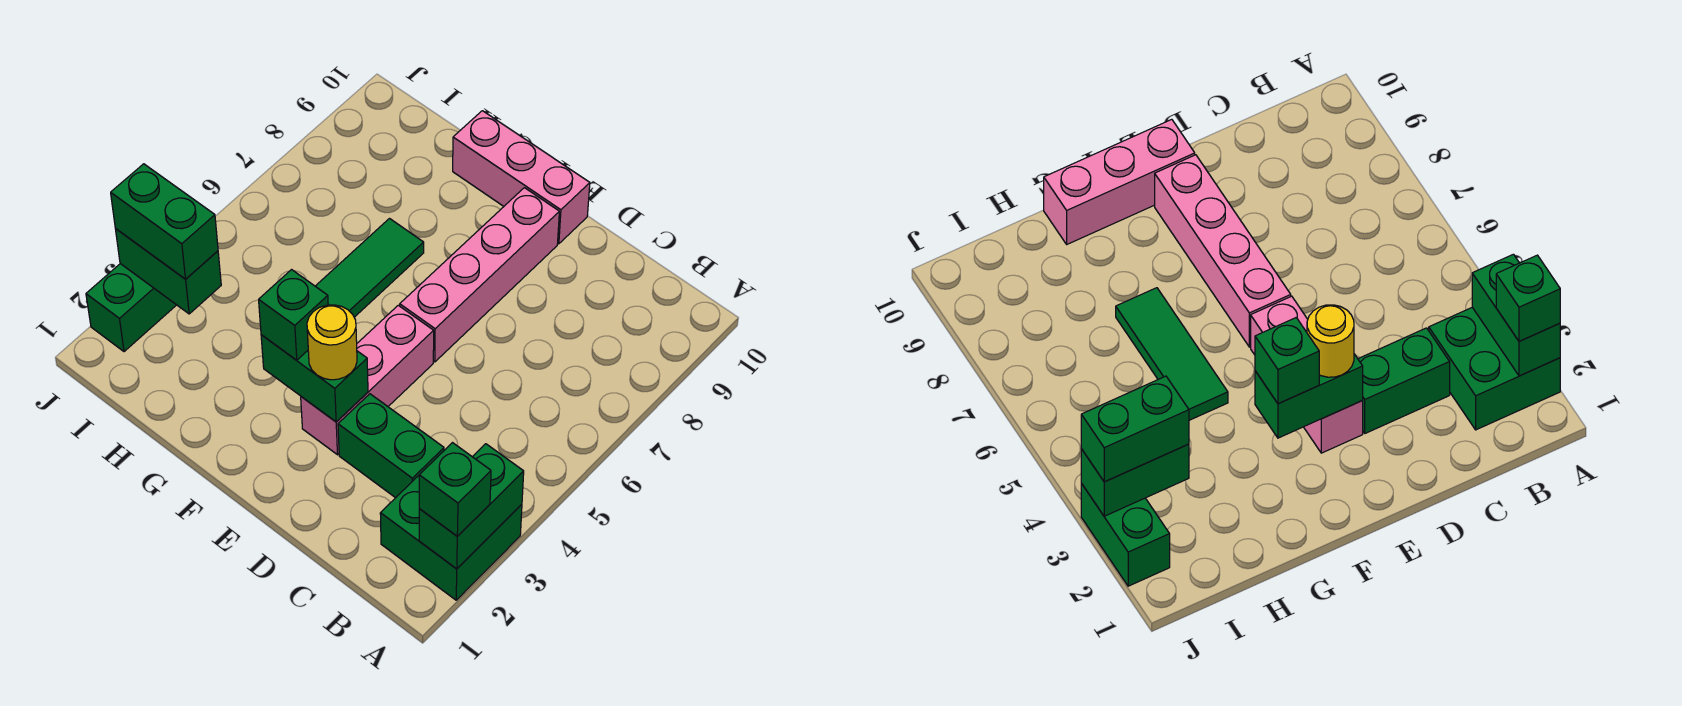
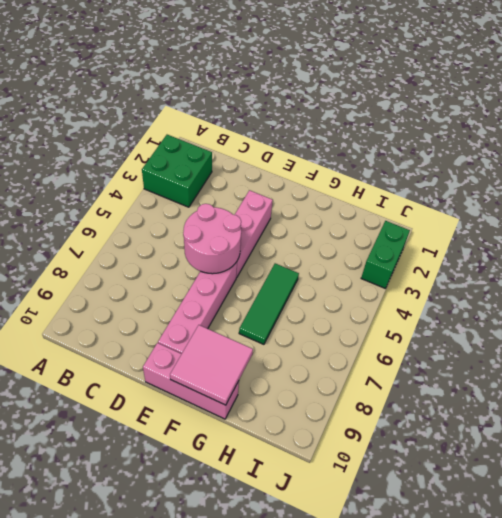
pink 2x2 round brick [183,204,241,274] -> none
pink 2x2 tile [170,325,253,405] -> none
none -> green 1x2 brick [338,394,444,498]
none -> green 1x2 brick [419,444,524,569]
none -> green 1x2 brick [261,335,368,422]

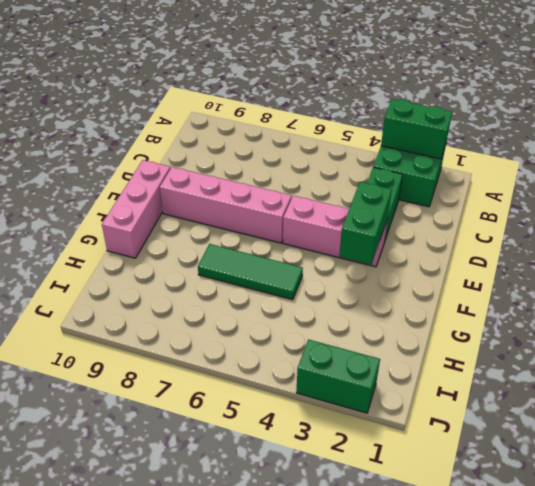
none -> green 1x2 brick [116,229,221,314]
none -> green 1x1 brick [419,443,491,536]
none -> yellow 1x1 round brick [307,305,357,380]

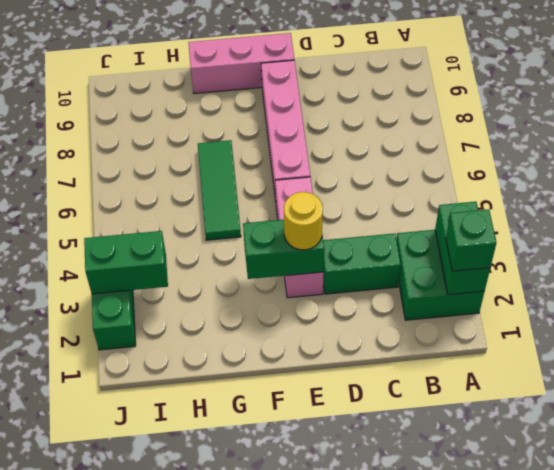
none -> green 1x1 brick [259,270,328,360]
none -> green 1x2 brick [111,164,218,279]

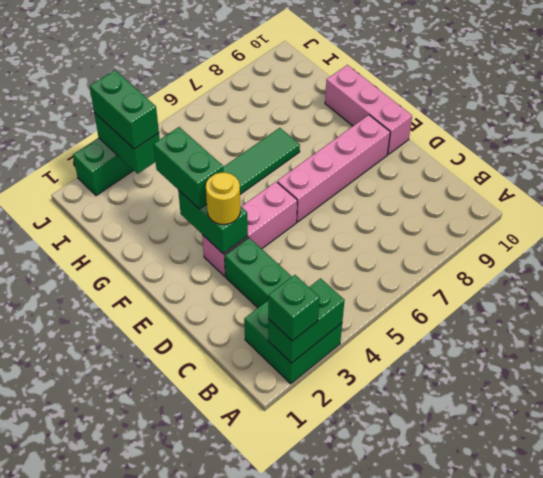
green 1x2 brick [154,127,224,209] -> green 1x1 brick [259,270,328,360]

